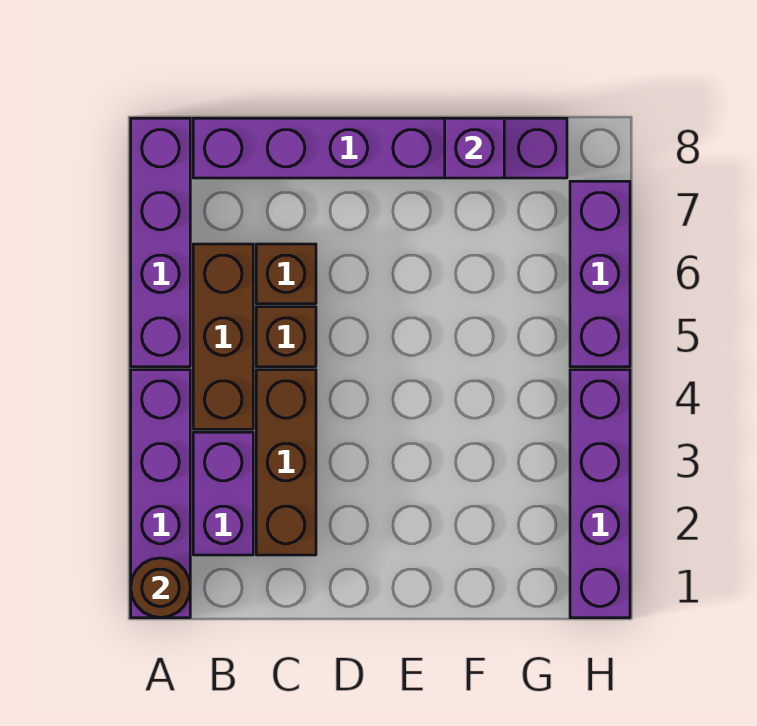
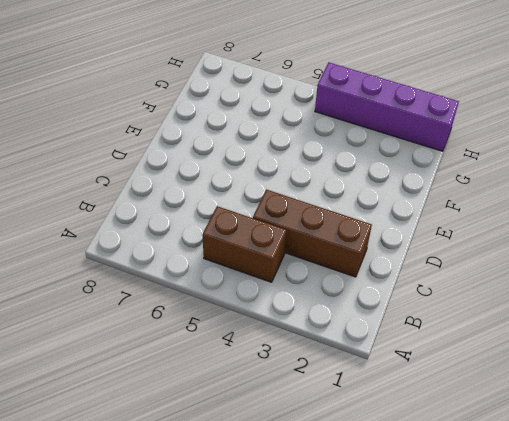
brown 1x2 brick [202,206,286,282] -> brown 1x3 brick [193,244,253,429]
none -> purple 1x4 brick [131,370,190,618]
none -> purple 1x4 brick [131,118,190,367]
none -> purple 1x2 brick [193,432,253,555]

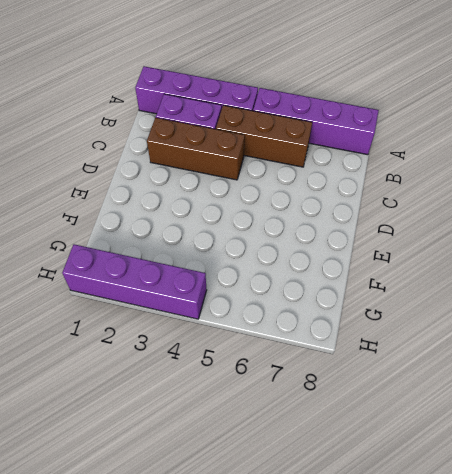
none -> purple 1x6 brick [193,118,567,178]
none -> brown 1x1 brick [256,307,316,367]
none -> brown 1x1 brick [256,244,316,304]

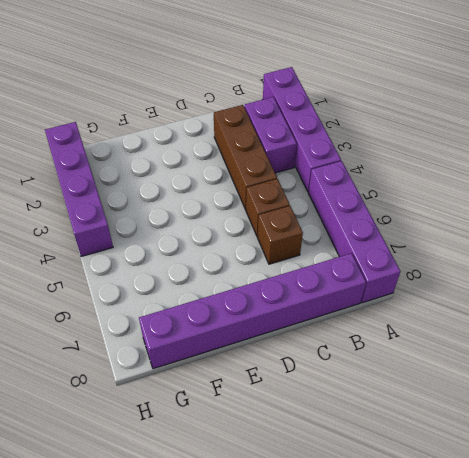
none -> brown 1x3 brick [193,244,253,429]
none -> purple 1x3 brick [570,181,630,367]
none -> brown 1x1 round brick [131,558,190,618]

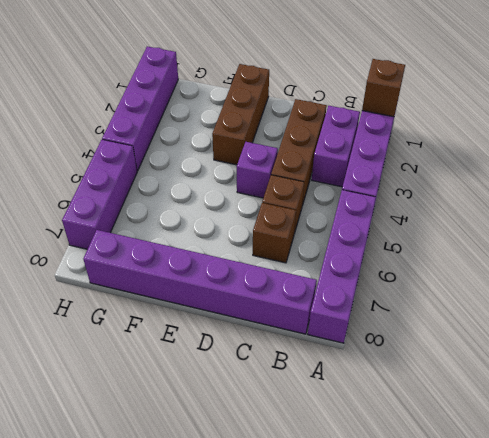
brown 1x1 brick [362,59,405,117] -> brown 1x1 round brick [131,558,190,618]
purple 1x1 brick [237,142,278,198] -> purple 1x1 brick moved to [445,118,504,178]
brown 1x3 brick [212,64,269,165] -> brown 1x3 brick moved to [193,244,253,429]

